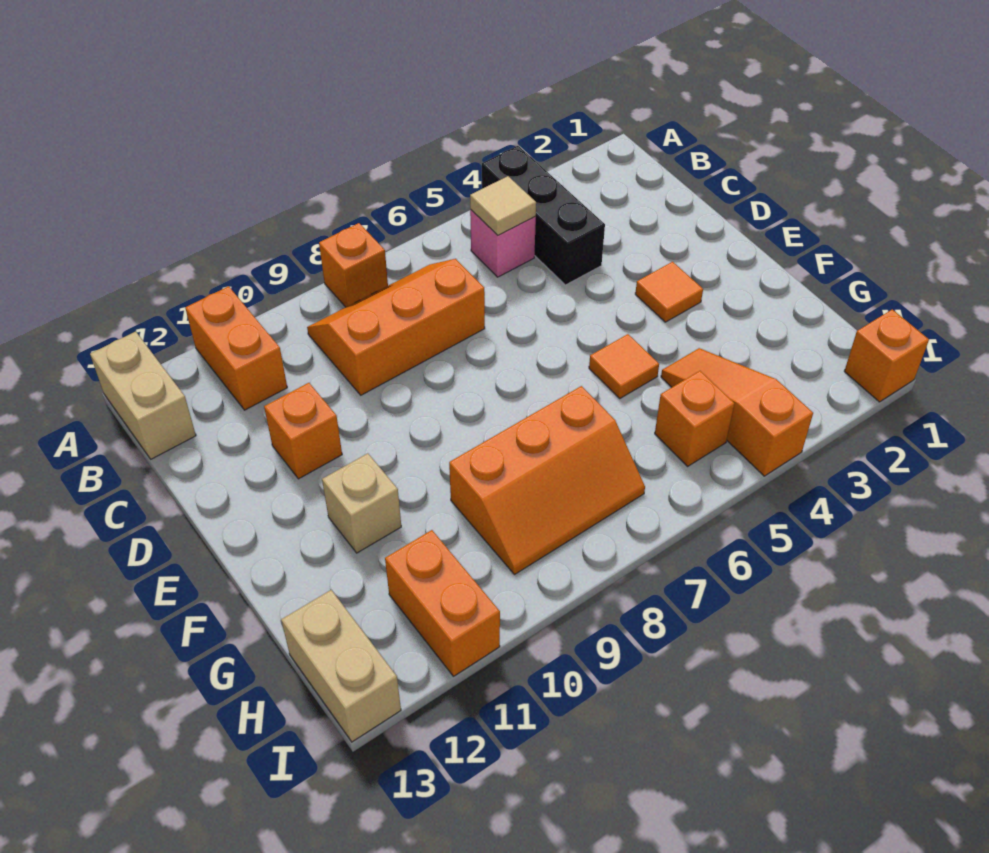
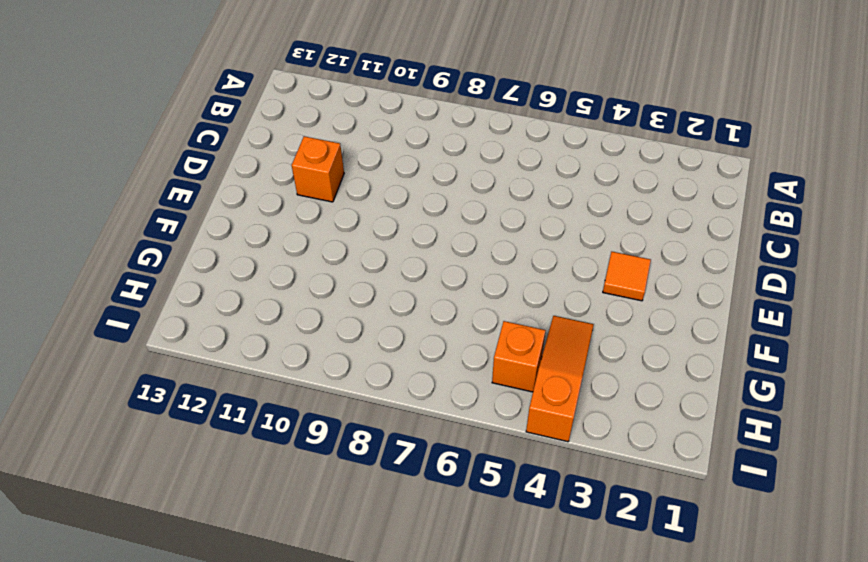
none -> black 1x3 brick [482,146,605,285]
none -> orange 1x1 brick [319,223,388,307]
none -> orange 1x2 brick [185,286,287,410]

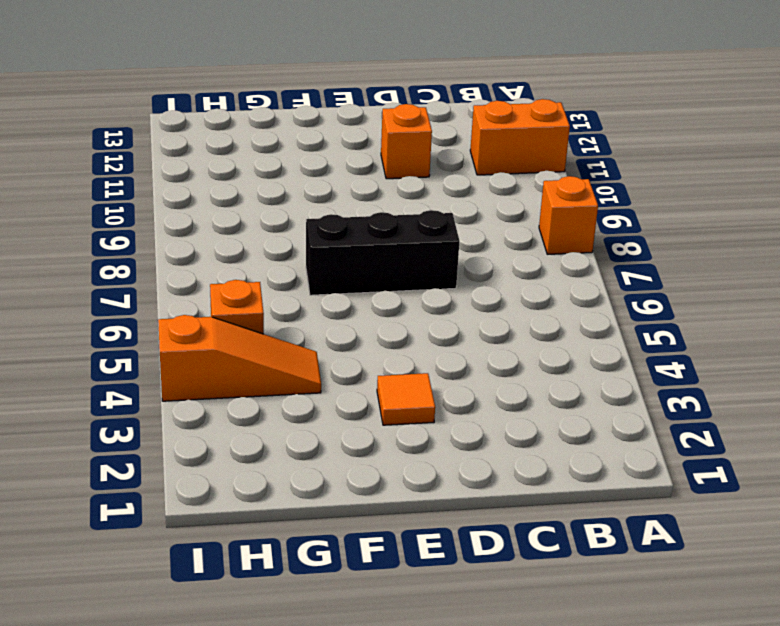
black 1x3 brick [306,210,459,295] -> black 1x3 brick moved to [482,146,605,285]
none -> tan 1x2 brick [90,332,196,459]
none -> pink 1x1 brick [470,210,536,277]
none -> orange 2x3 slope [307,259,485,395]

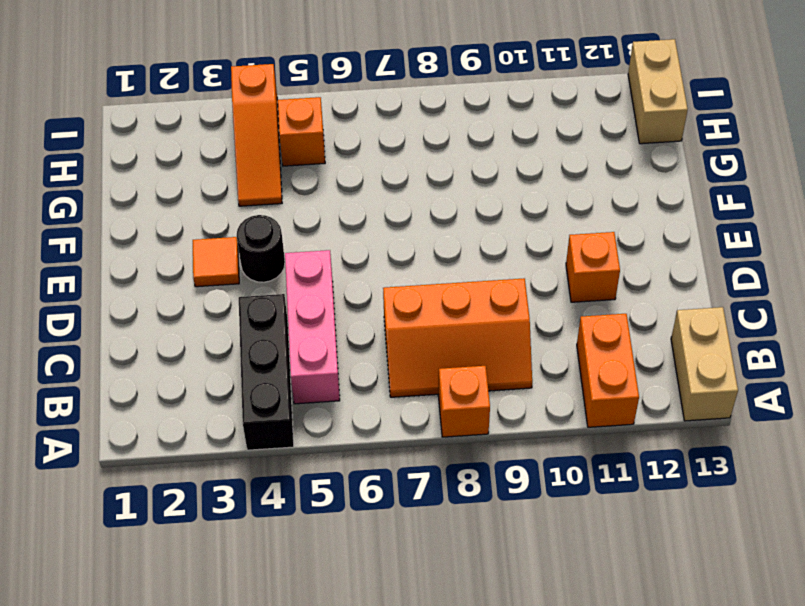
pink 1x3 brick [285,250,340,404] -> pink 1x1 brick [470,210,536,277]
black 1x1 round brick [237,215,285,282] -> none
none -> orange 1x1 tile [589,334,659,398]
none -> tan 1x1 brick [322,453,401,553]
none -> orange 2x3 slope [449,386,645,575]

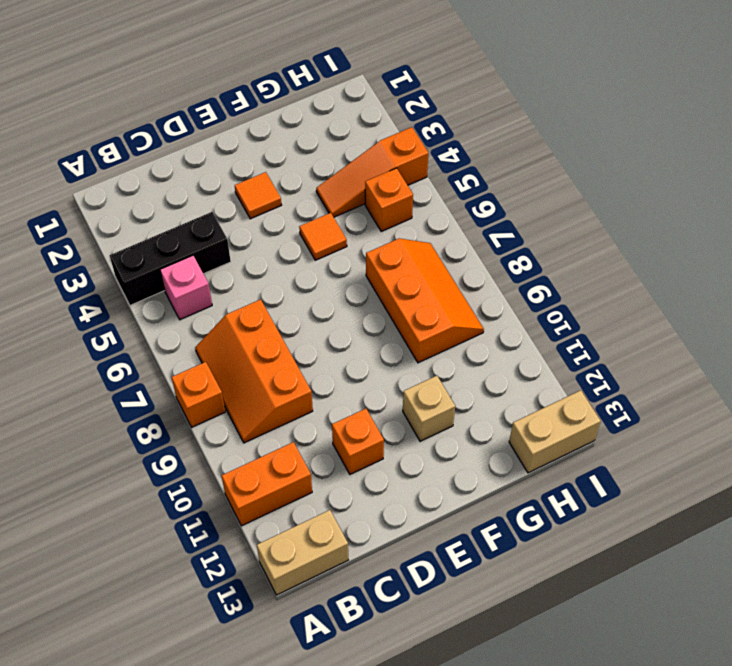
none -> orange 1x2 brick [385,530,500,676]
none -> orange 1x1 brick [844,309,929,402]
none -> tan 1x1 tile [470,176,536,235]

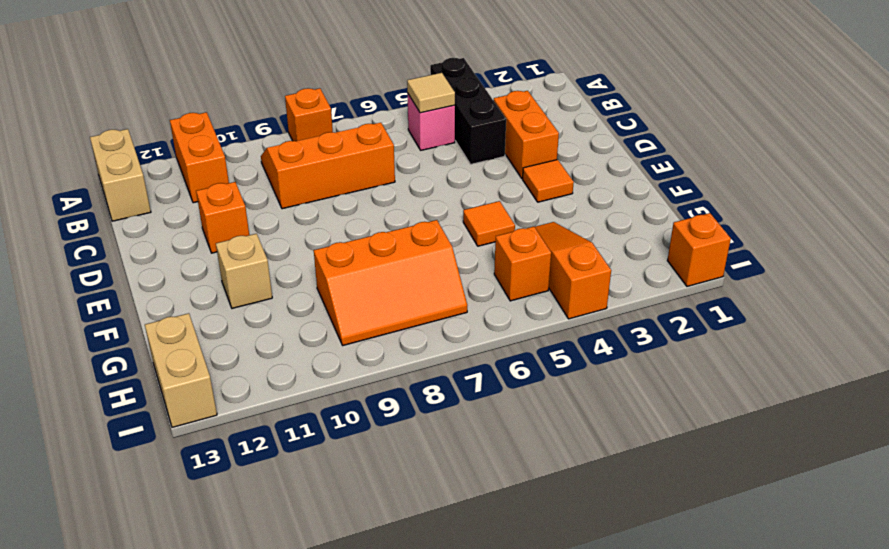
orange 1x2 brick [494,91,559,179] -> orange 1x2 brick moved to [385,530,500,676]

